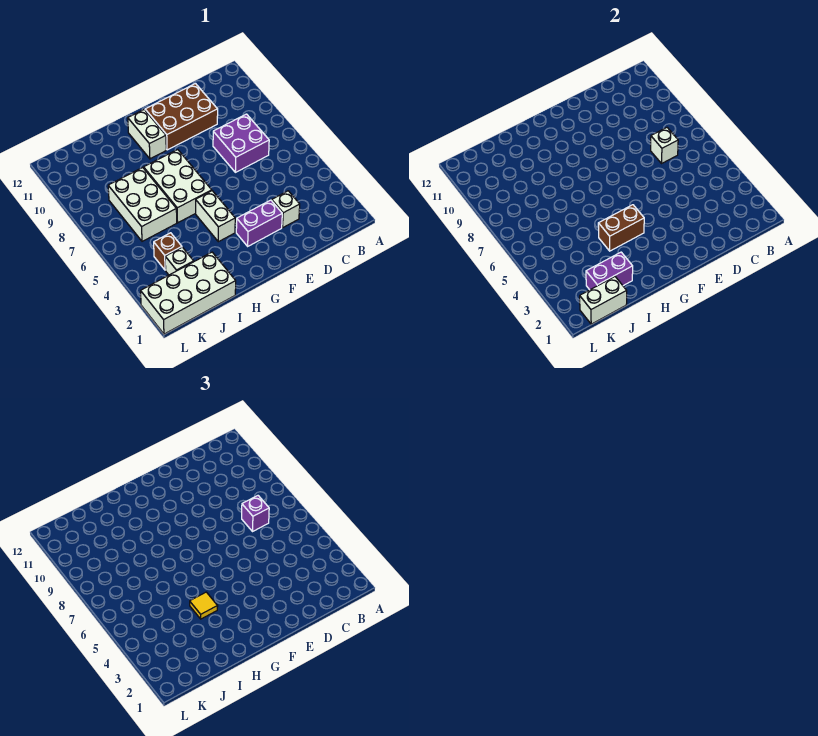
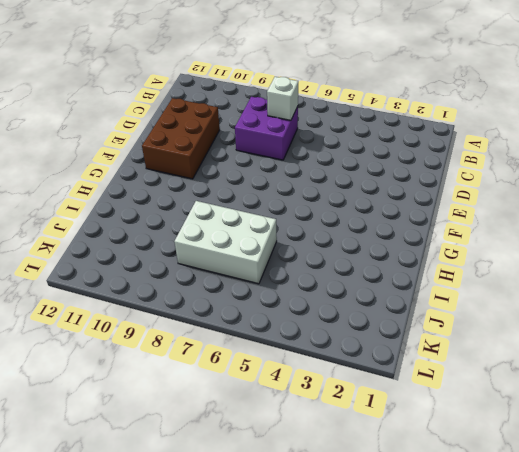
none -> white 1x1 brick [272,191,300,228]
none -> purple 1x2 brick [236,200,282,246]
none -> white 1x2 brick [196,191,235,242]

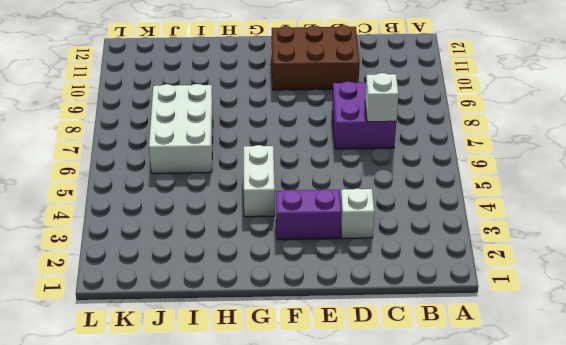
none -> white 2x3 brick [144,150,212,223]
none -> white 1x2 brick [128,110,166,159]
none -> white 2x4 brick [141,252,236,334]

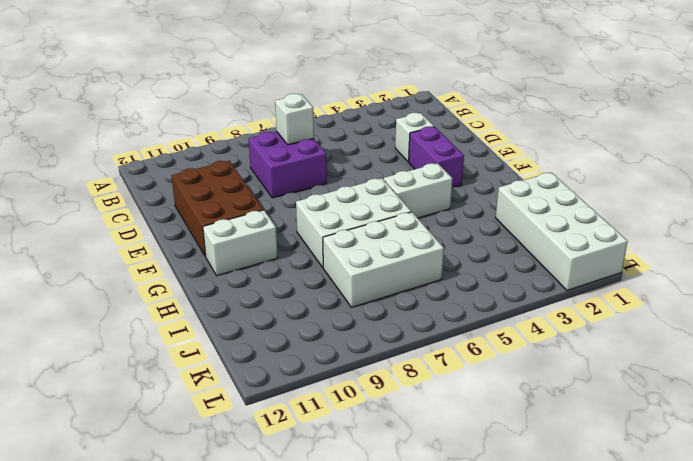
none -> white 1x1 brick [165,247,194,275]
none -> brown 1x1 brick [154,233,182,270]
none -> brown 1x2 brick [598,205,644,251]

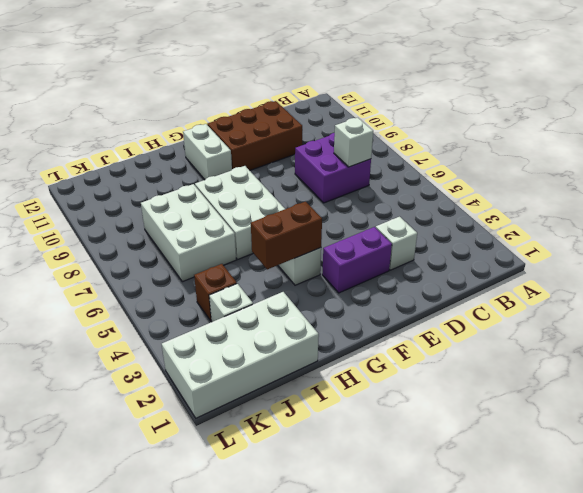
none -> purple 1x2 brick [586,252,633,290]
none -> white 1x2 brick [580,277,627,324]
none -> purple 1x1 brick [242,496,269,531]

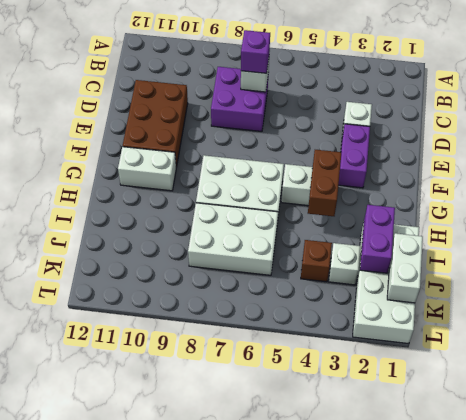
none -> yellow 1x1 tile [190,592,218,619]

